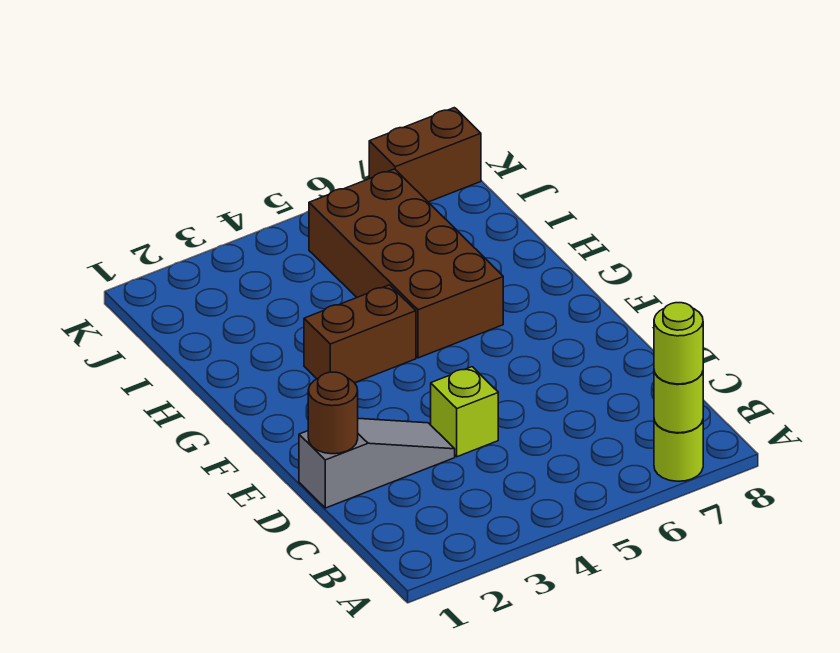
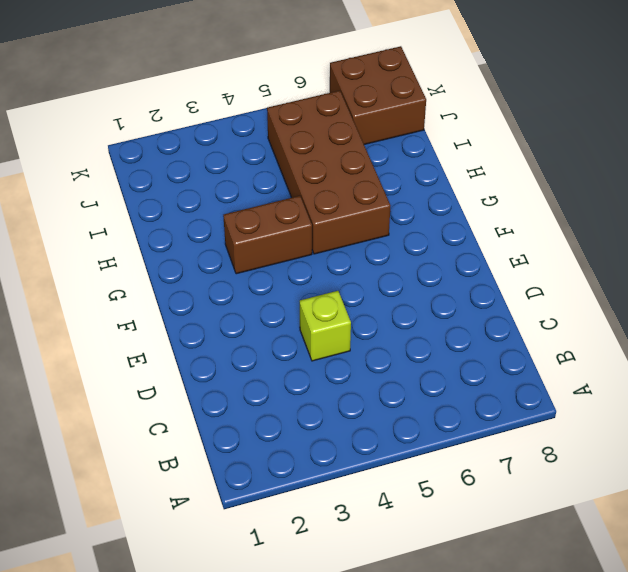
brown 2x2 brick [330,46,426,145] -> brown 1x2 brick [369,108,481,202]
none -> lime 1x1 round brick [654,420,703,481]
none -> grey 1x3 slope [299,418,455,508]

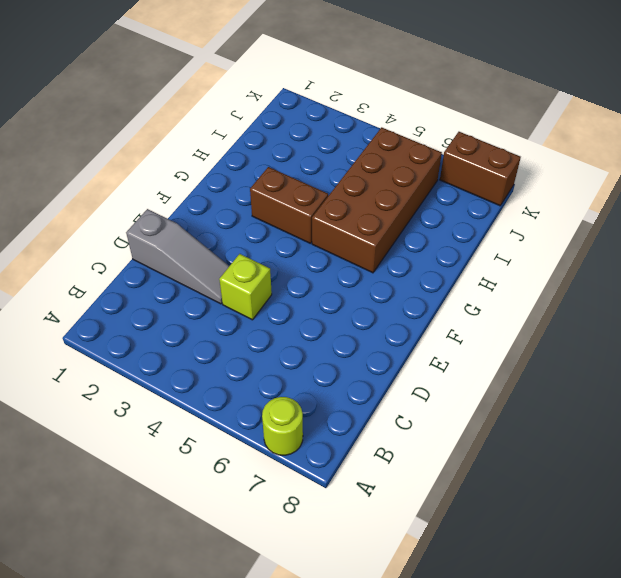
none -> lime 1x1 round brick [654,371,703,433]
none -> brown 1x1 round brick [308,372,358,454]

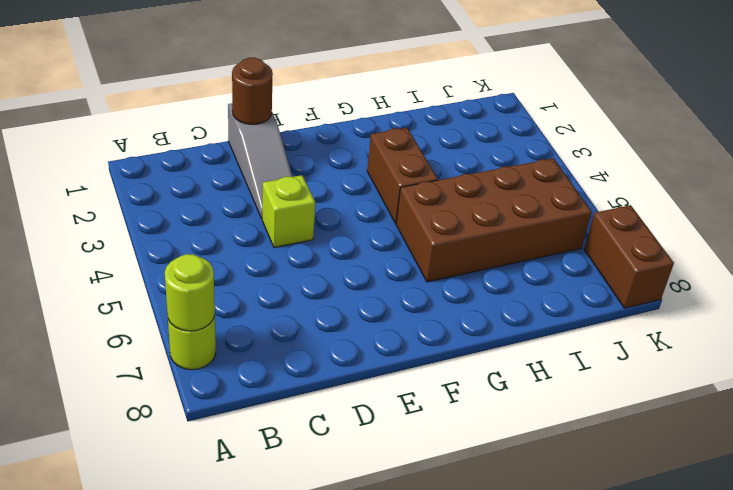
none -> lime 1x1 round brick [654,303,703,384]

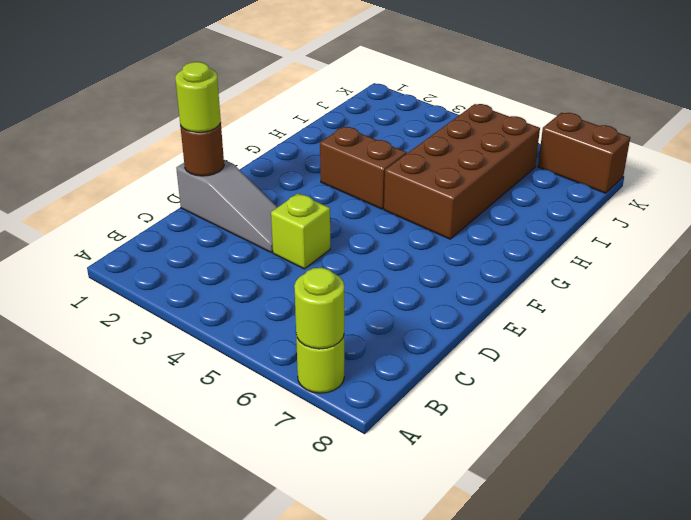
lime 1x1 round brick [175,62,221,132] -> lime 1x1 round brick moved to [654,303,703,384]

